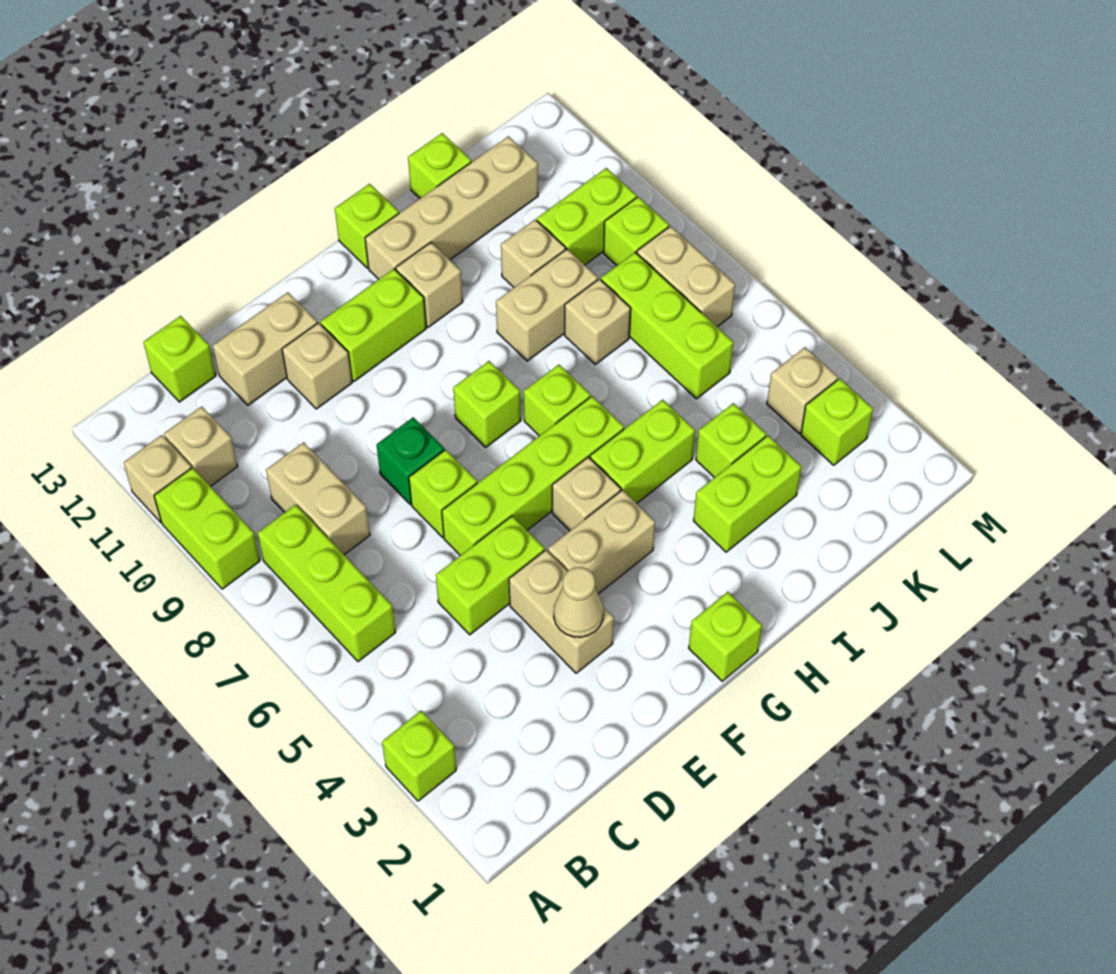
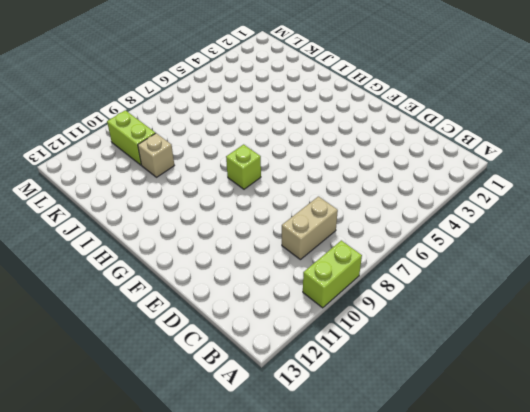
none -> lime 1x1 brick [382,711,456,801]
none -> tan 1x1 brick [123,435,191,522]
none -> lime 1x3 brick [258,505,396,662]
none -> tan 1x1 brick [164,406,238,486]

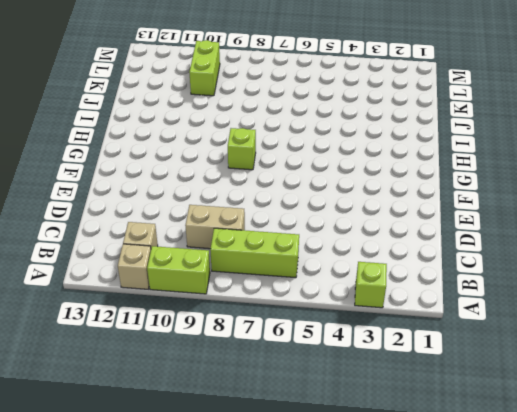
none -> lime 1x1 brick [143,316,216,402]
none -> lime 1x2 brick [436,516,544,635]
none -> tan 1x2 brick [213,292,317,405]
none -> tan 1x2 brick [509,550,614,673]

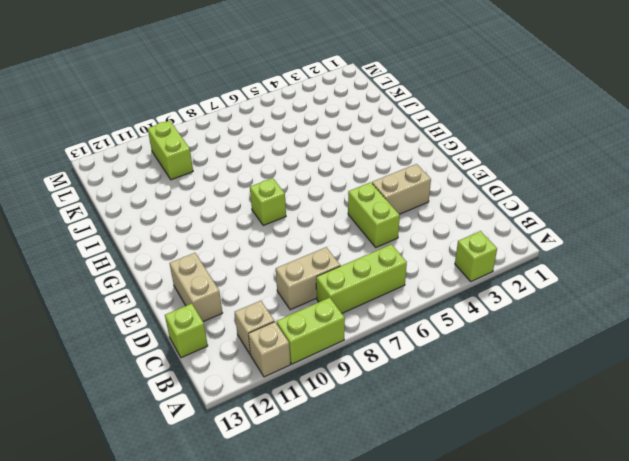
none -> lime 1x4 brick [442,396,624,555]
none -> lime 1x1 brick [409,450,477,537]
none -> green 1x1 brick [377,417,444,504]
none -> tan 1x1 brick [282,323,352,409]

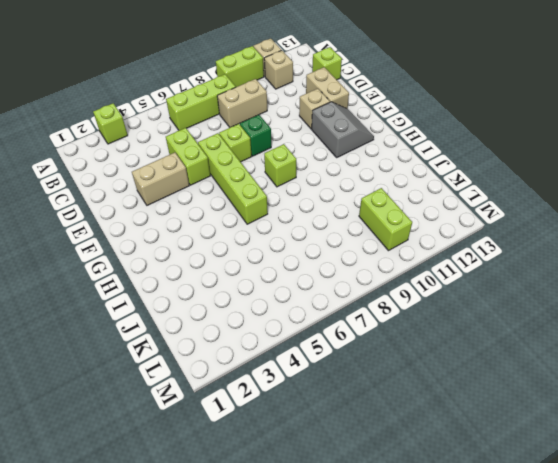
grey 2x2 slope [312,102,374,157] -> lime 1x2 brick [321,269,426,381]
none -> tan 1x2 brick [548,490,655,594]
none -> lime 1x1 brick [689,592,762,681]
none -> tan 1x1 brick [552,457,621,531]
none -> lime 1x2 brick [590,400,695,503]

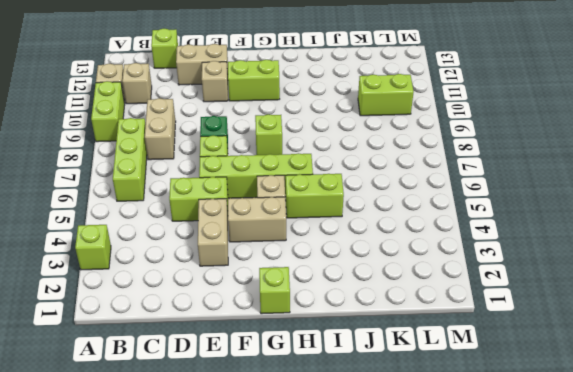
none -> lime 1x1 brick [524,365,590,436]
none -> tan 1x1 brick [396,242,463,327]
none -> tan 1x4 brick [365,136,538,279]
none -> lime 1x1 brick [335,184,399,268]

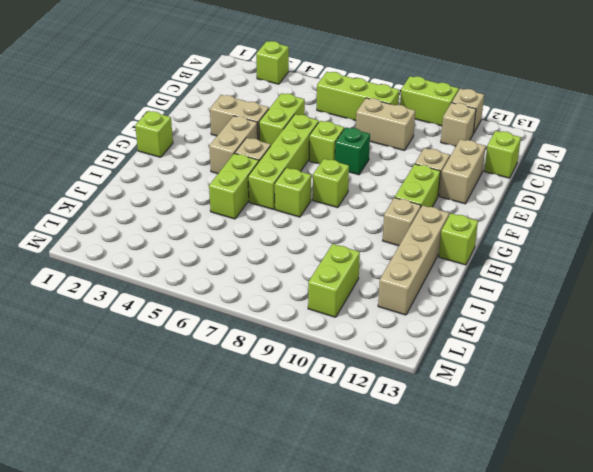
none -> lime 1x2 brick [693,436,801,552]
none -> tan 1x2 brick [496,249,598,361]
none -> lime 1x1 brick [696,403,766,478]
none -> tan 1x1 brick [565,279,631,364]

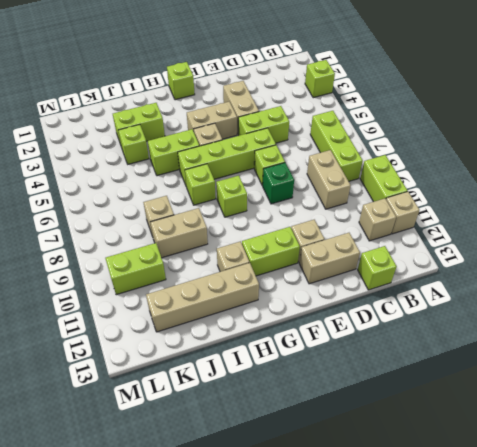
none -> lime 1x1 brick [335,184,399,268]
none -> tan 1x1 brick [501,219,566,287]
none -> lime 1x1 brick [408,133,471,198]
none -> lime 1x3 brick [601,252,733,399]

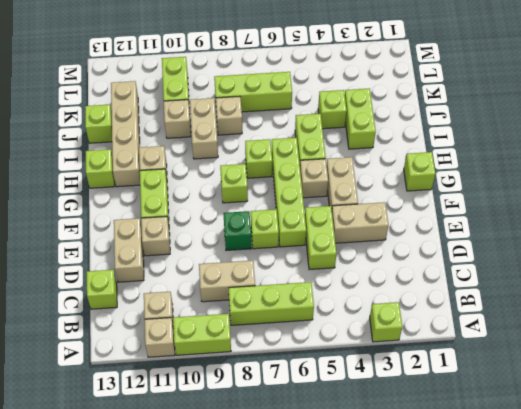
none -> lime 1x1 brick [801,378,873,465]
none -> tan 1x1 brick [767,347,838,434]
none -> tan 1x2 brick [637,226,735,327]
none -> lime 1x1 brick [604,197,669,266]

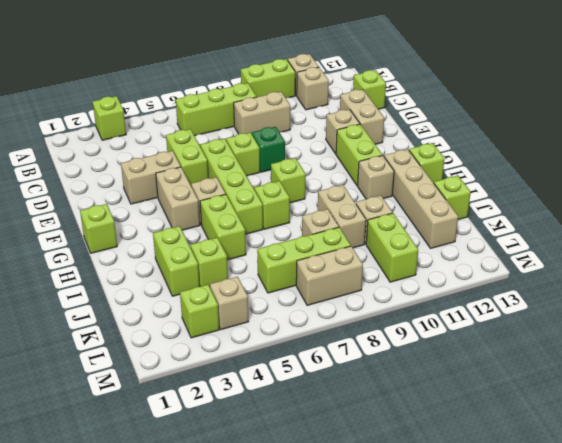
none -> lime 1x1 brick [604,197,669,266]
none -> tan 1x1 cone [554,567,603,637]

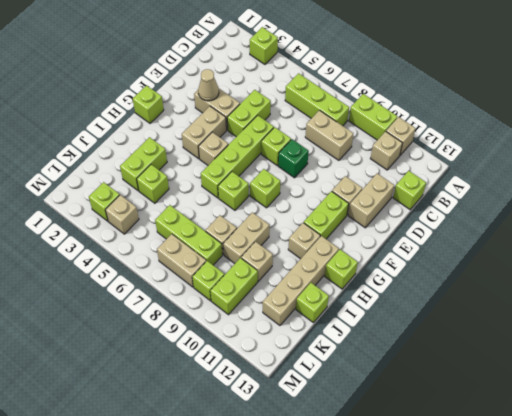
none -> lime 1x2 brick [590,400,695,503]

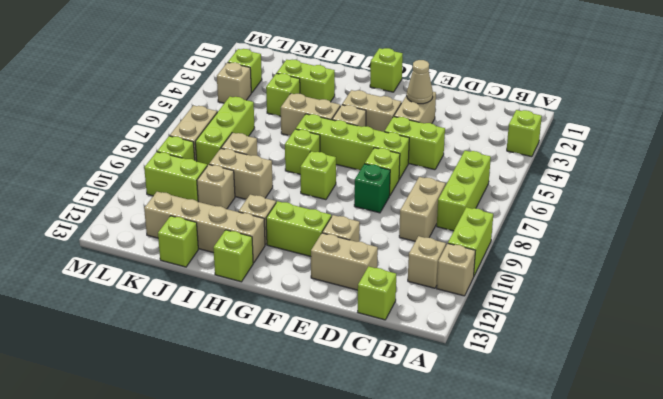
tan 1x2 brick [281,93,340,136] -> lime 1x2 brick [590,400,695,503]

